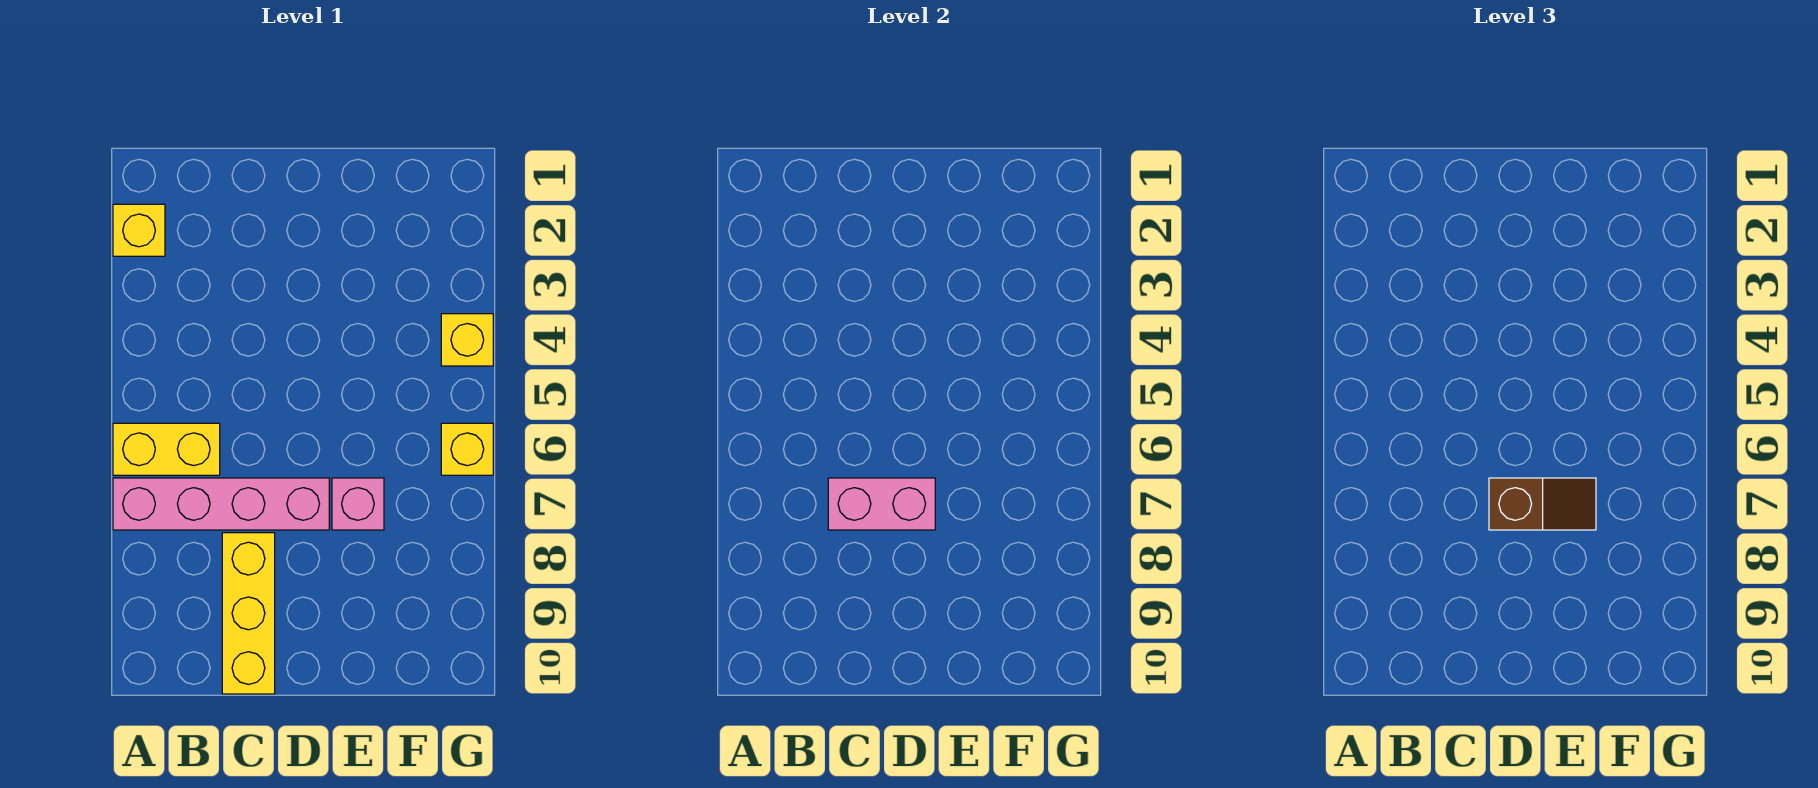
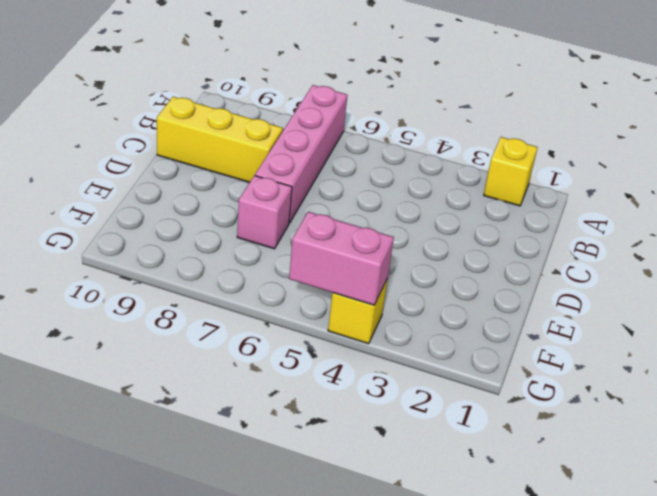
pink 1x2 brick [289,212,394,305] -> pink 1x2 brick turned to [828,478,935,530]
none -> yellow 1x2 brick [113,423,220,475]
none -> yellow 1x1 brick [441,423,493,475]

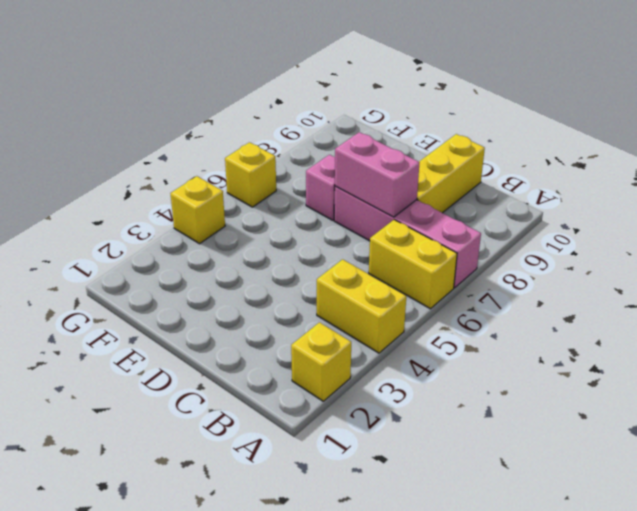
yellow 1x2 brick [317,259,406,353] -> none
none -> brown 1x2 slope [1489,478,1596,530]

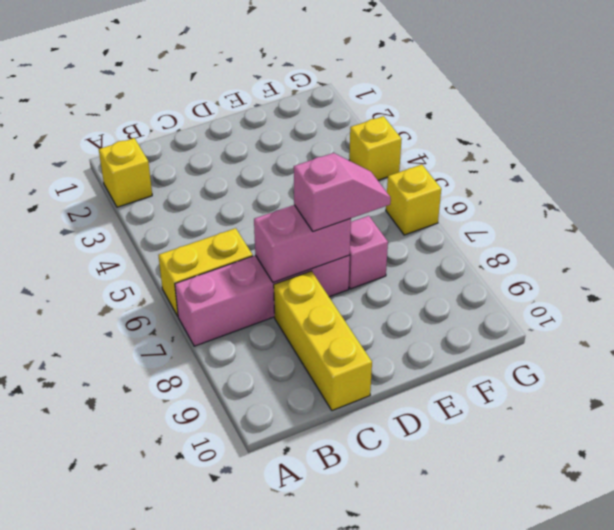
pink 1x2 slope [294,153,391,232] -> brown 1x2 slope [1489,478,1596,530]

